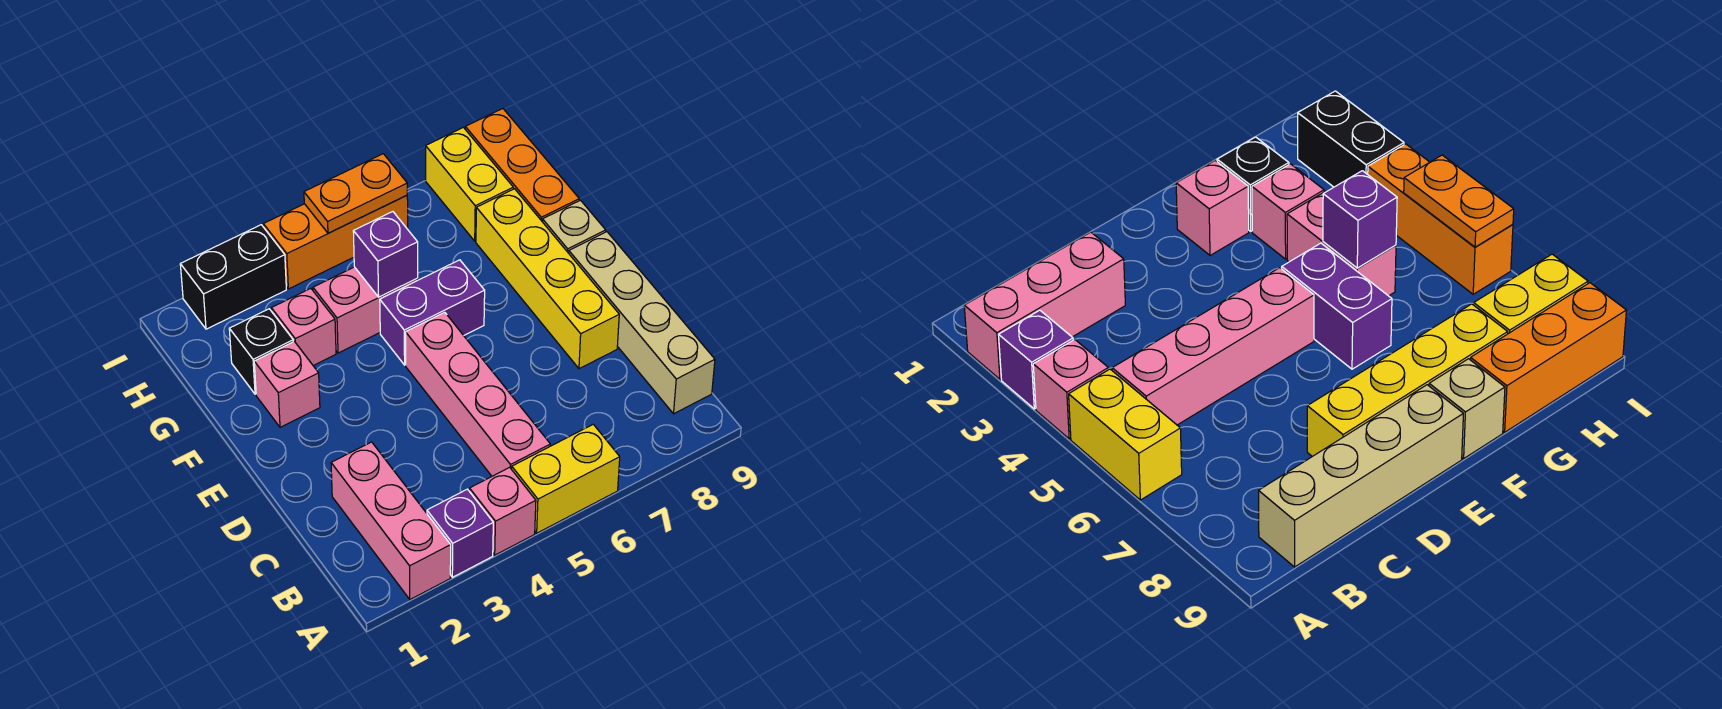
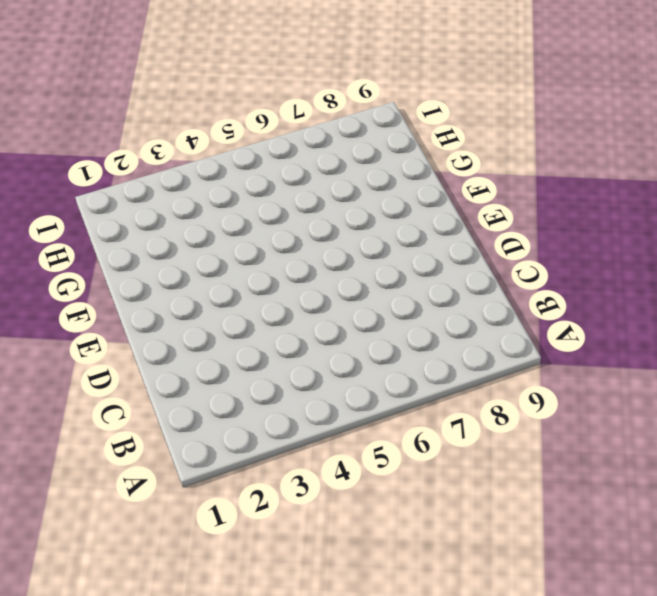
none -> pink 1x3 brick [331,442,451,599]
none -> purple 1x1 brick [427,489,493,577]
none -> pink 1x1 brick [469,467,536,555]

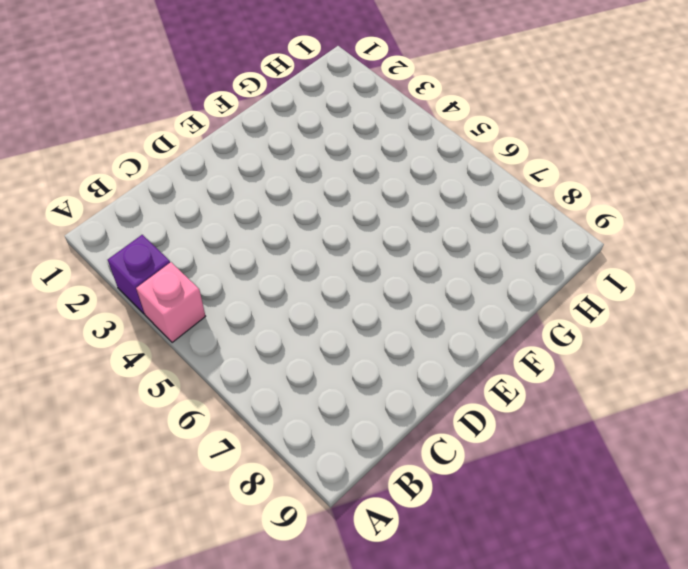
none -> pink 1x3 brick [331,442,451,599]
none -> yellow 1x2 brick [512,424,620,533]
none -> pink 1x4 brick [406,312,550,476]

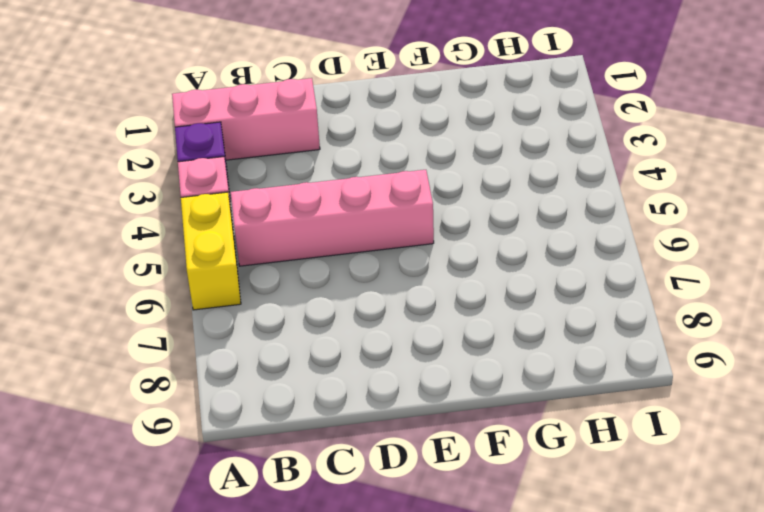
none -> tan 1x4 brick [569,232,715,414]
none -> yellow 1x4 brick [476,189,619,369]
none -> pink 1x1 brick [254,341,320,427]

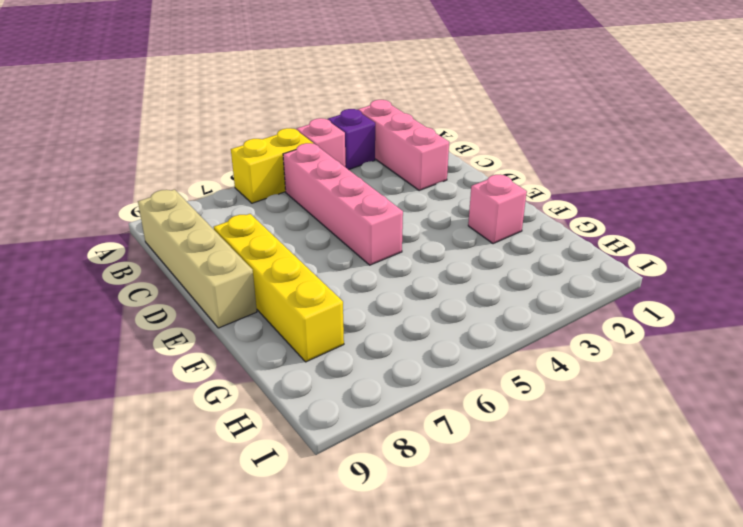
none -> purple 1x2 brick [380,260,485,365]
none -> tan 1x1 brick [542,200,606,253]
none -> black 1x1 brick [229,309,293,394]

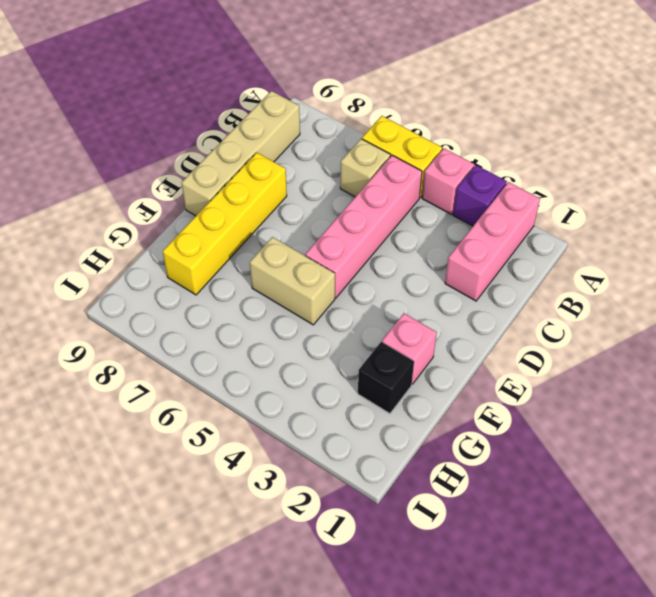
tan 1x1 brick [340,139,390,197] -> tan 1x1 brick moved to [542,200,606,253]
tan 1x2 brick [250,237,335,325] -> purple 1x2 brick [380,260,485,365]
none -> pink 1x1 brick [271,289,336,366]
none -> pink 1x2 brick [313,267,418,353]
none -> orange 1x3 brick [465,109,579,221]

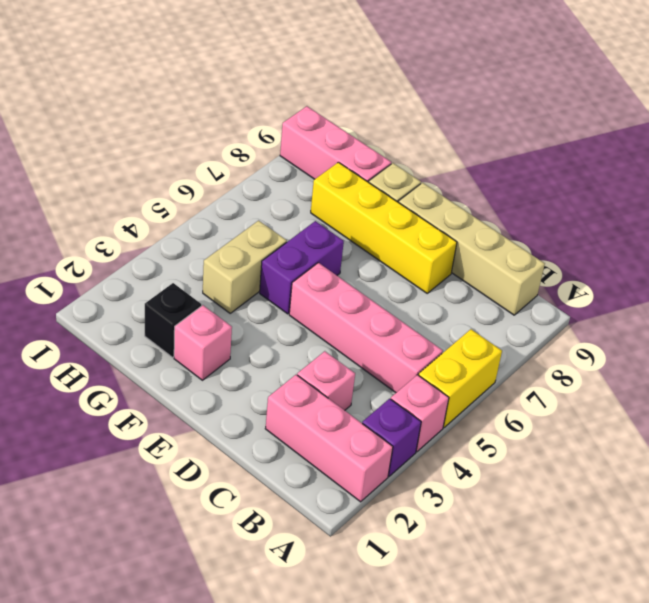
pink 1x1 brick [297,351,355,410] -> pink 1x1 brick moved to [271,289,336,366]
tan 1x2 brick [203,221,287,313] -> pink 1x2 brick [313,267,418,353]
pink 1x3 brick [280,106,391,182] -> orange 1x3 brick [465,109,579,221]
none -> yellow 1x2 brick [426,127,513,241]
none -> black 1x2 brick [180,225,286,329]
none -> orange 1x3 brick [263,195,408,289]

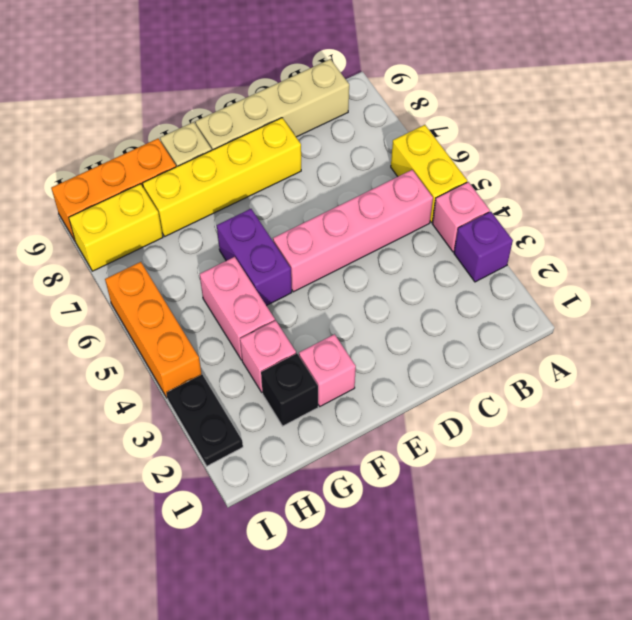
black 1x2 plate [166,375,243,466] -> black 1x2 brick [180,225,286,329]
none -> pink 1x3 brick [331,442,451,599]
none -> purple 1x1 brick [353,212,418,297]
none -> orange 1x2 plate [304,154,407,233]

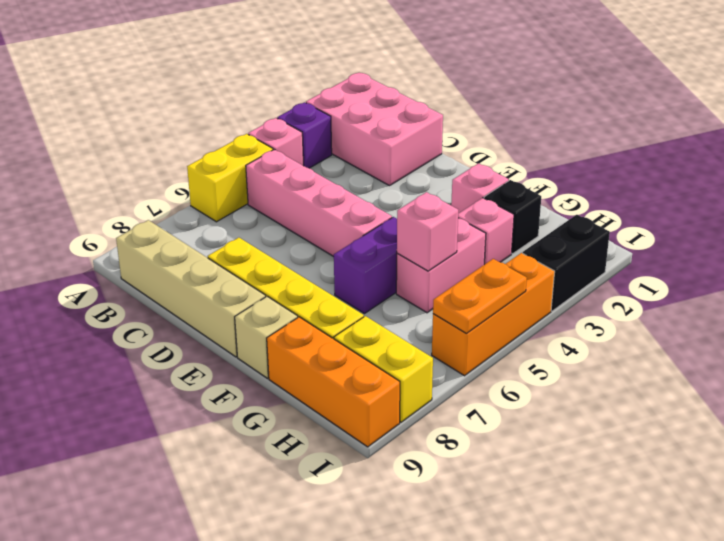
pink 2x3 brick [306,73,443,186] -> pink 1x3 brick [331,442,451,599]
pink 1x1 brick [397,192,458,271] -> purple 1x1 brick [353,212,418,297]

